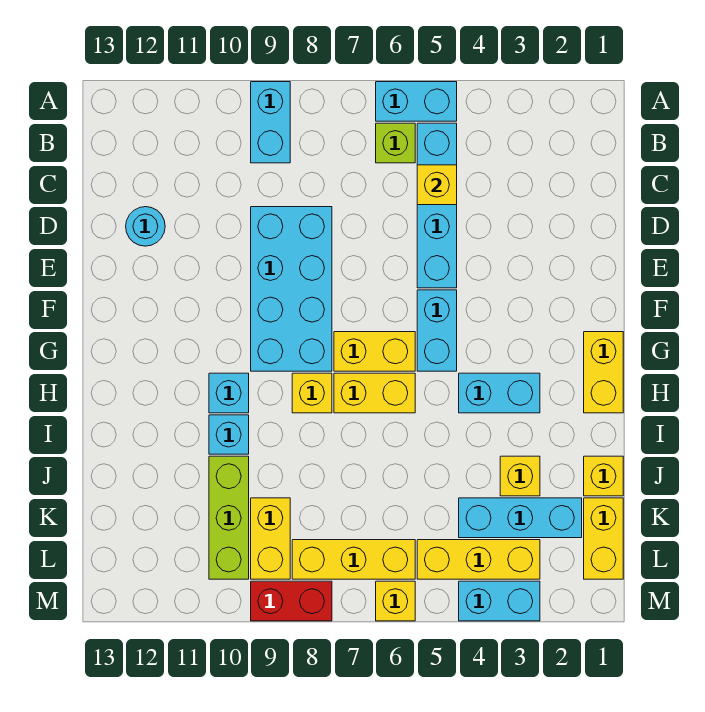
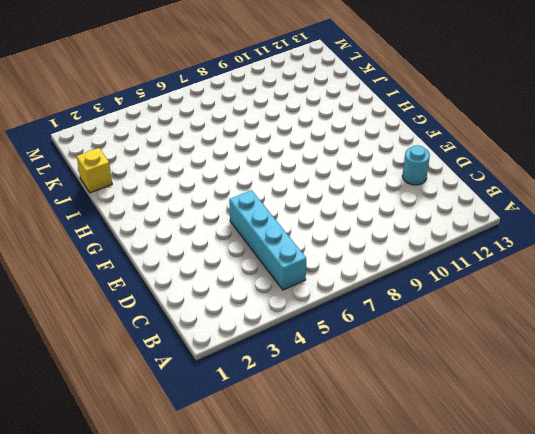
none -> cyan 1x2 brick [376,82,457,121]
none -> cyan 1x2 brick [251,82,290,163]
none -> lime 1x1 brick [376,123,415,163]

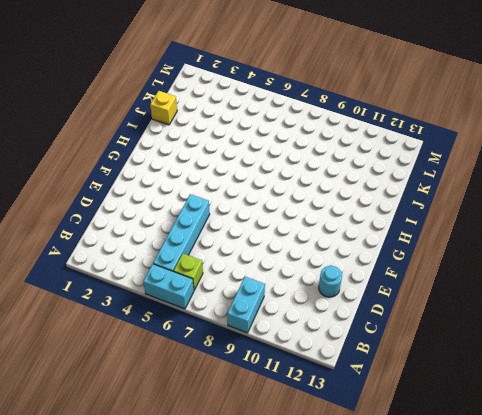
none -> cyan 2x4 brick [251,207,332,371]
none -> cyan 1x2 brick [417,290,457,371]
none -> yellow 1x2 brick [584,332,623,413]

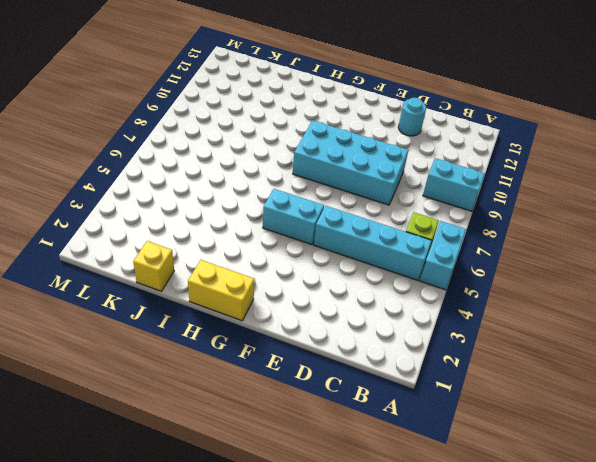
none -> yellow 1x2 brick [334,332,415,371]
none -> cyan 1x2 brick [459,373,540,413]
none -> yellow 1x2 brick [334,373,415,413]

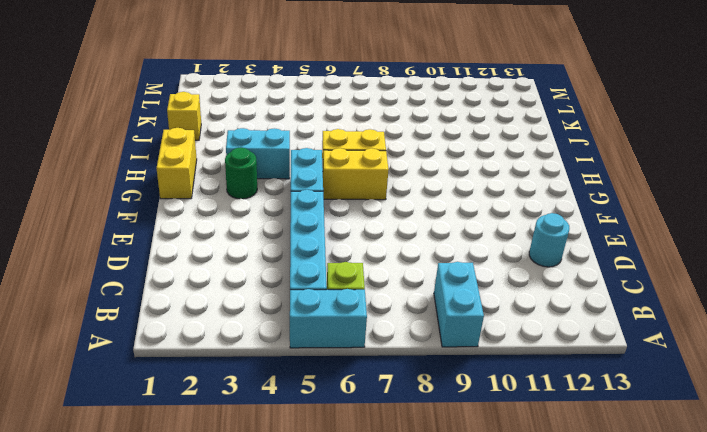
green 1x1 round brick [225,148,257,199] -> none
none -> cyan 2x4 brick [251,207,332,371]
none -> yellow 1x1 brick [292,373,332,413]
none -> cyan 1x1 brick [209,373,249,413]

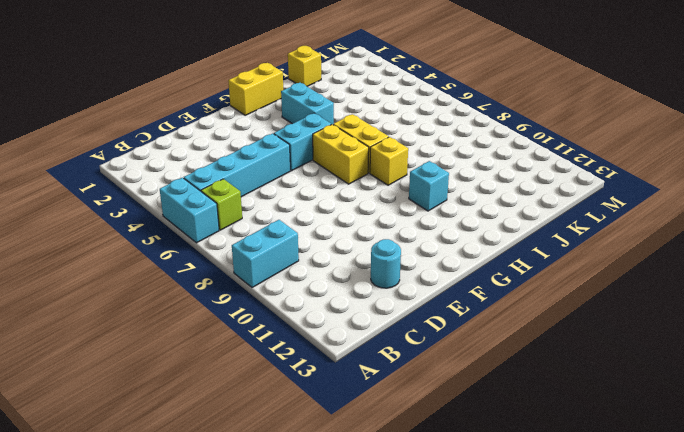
none -> cyan 2x4 brick [251,207,332,371]
none -> cyan 1x1 brick [209,415,249,454]
none -> yellow 1x1 brick [500,456,540,496]

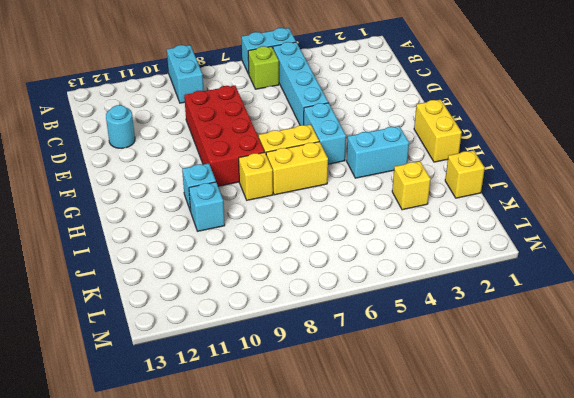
red 2x4 brick [184,86,264,186] -> cyan 2x4 brick [251,207,332,371]
none -> lime 1x3 brick [209,456,249,579]
none -> yellow 1x2 brick [584,498,623,579]
none -> cyan 1x3 brick [459,498,582,538]

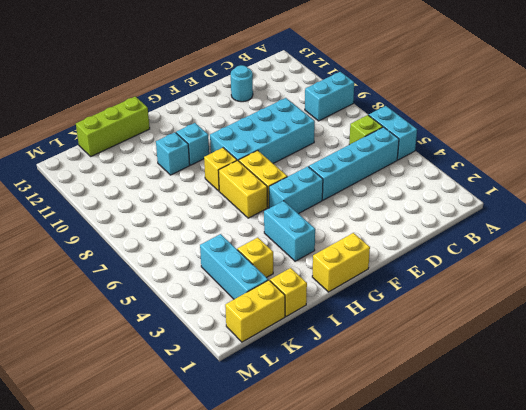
lime 1x3 brick [76,96,150,156] -> lime 1x3 brick moved to [209,456,249,579]
none -> yellow 1x2 brick [251,498,290,579]
none -> yellow 1x3 brick [417,540,540,579]
none -> yellow 1x3 brick [292,540,415,579]

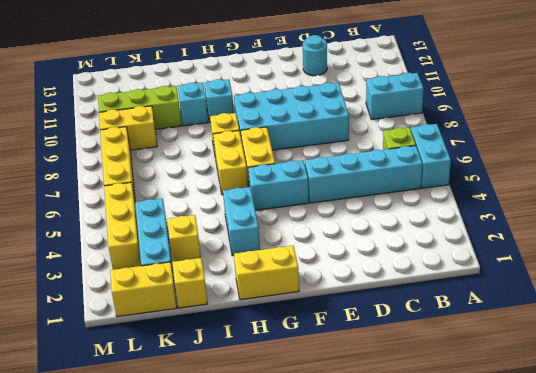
none -> cyan 1x2 brick [459,581,540,621]
none -> yellow 1x1 brick [376,581,415,621]
none -> red 1x2 brick [251,581,332,621]

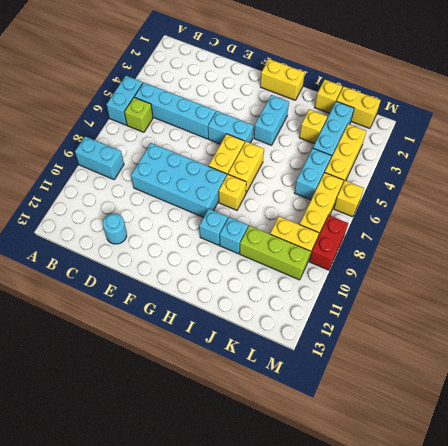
cyan 1x2 brick [294,148,331,200] -> cyan 1x2 brick moved to [459,581,540,621]
none -> yellow 1x1 brick [417,165,457,205]

